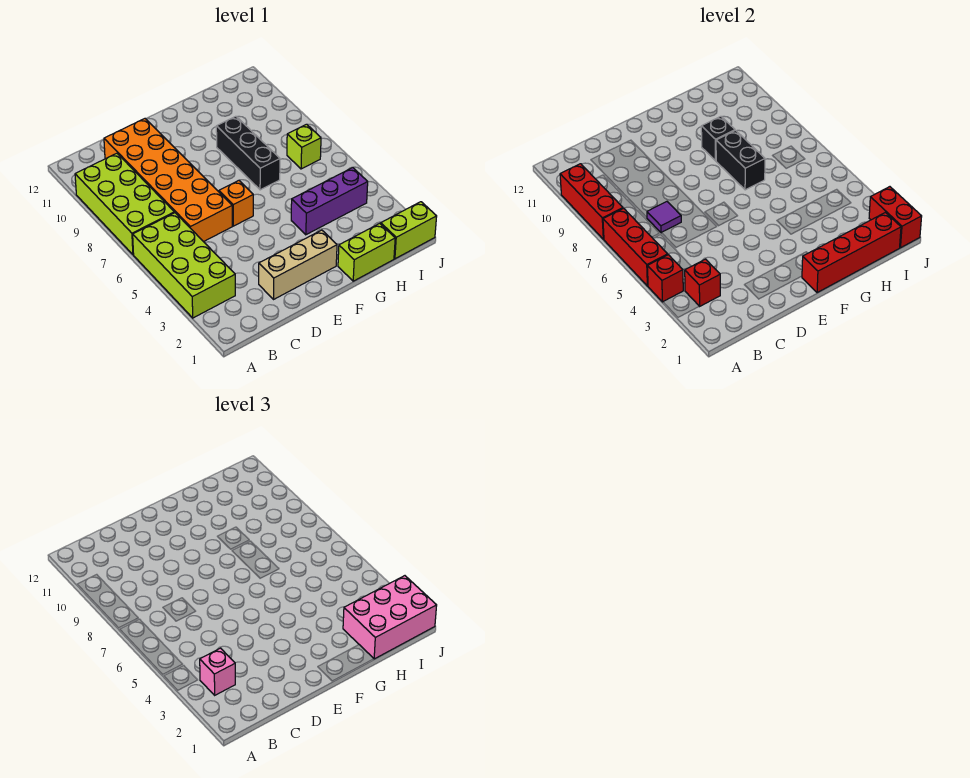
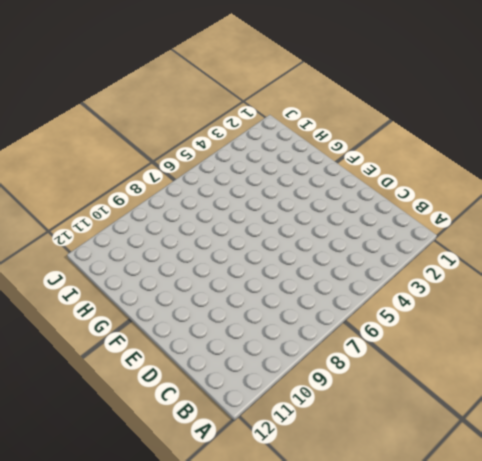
none -> lime 2x4 brick [133,213,235,318]
none -> lime 2x4 brick [75,153,174,255]
none -> orange 2x6 brick [104,119,232,242]

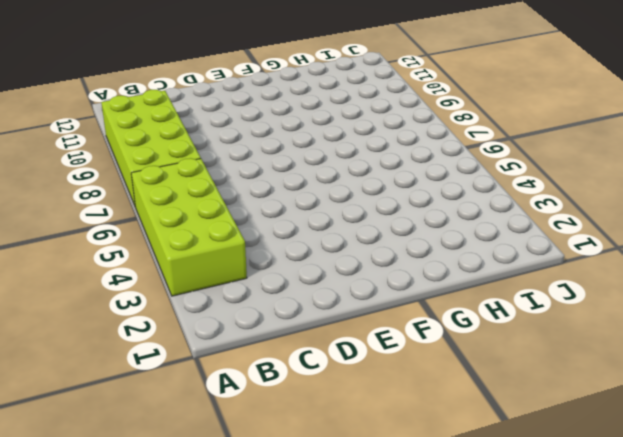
none -> orange 2x6 brick [104,119,232,242]
none -> tan 1x3 brick [259,230,337,299]
none -> orange 1x1 brick [219,180,253,226]

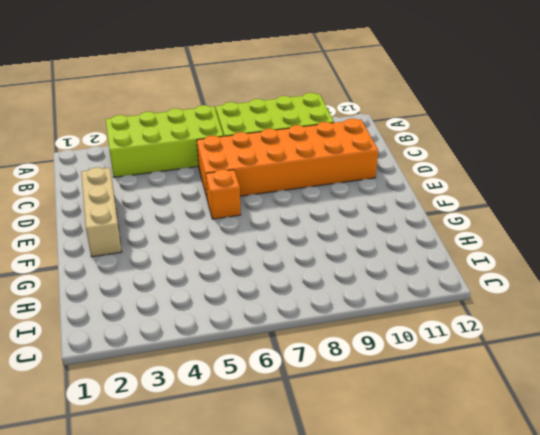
none -> lime 1x2 brick [338,223,395,281]
none -> purple 1x3 brick [291,168,368,235]
none -> black 1x3 brick [216,116,280,190]

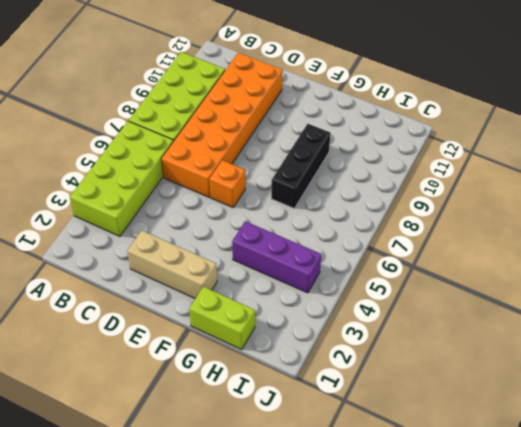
none -> lime 1x2 brick [381,202,437,259]
none -> lime 1x1 brick [287,124,321,169]
none -> red 1x1 brick [647,255,683,302]

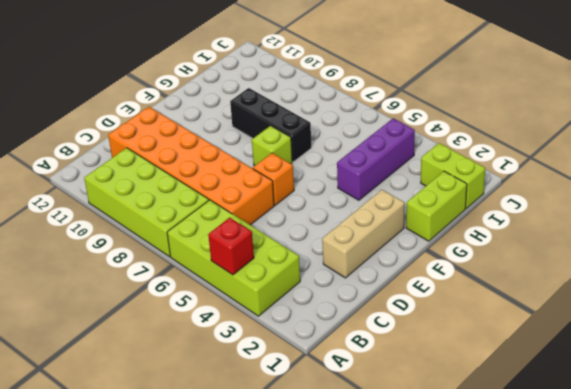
lime 1x1 brick [252,126,292,166] -> lime 1x1 brick moved to [287,124,321,169]
lime 1x2 brick [421,143,485,208] -> lime 1x2 brick turned to [381,202,437,259]
none -> red 1x3 brick [603,208,668,286]
none -> red 1x3 brick [560,164,623,239]
none -> red 1x1 brick [685,259,720,306]

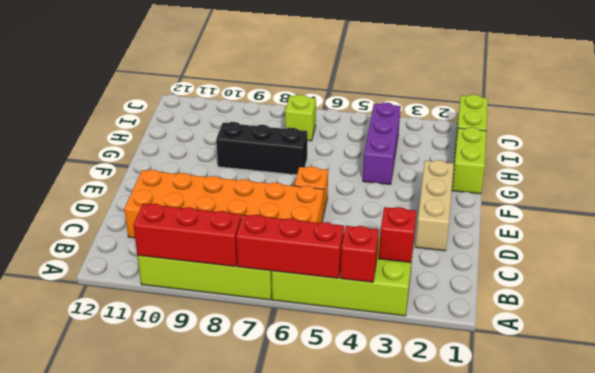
none -> purple 1x1 tile [647,202,681,233]
none -> red 1x4 brick [802,212,901,293]
none -> black 1x2 brick [716,130,765,190]

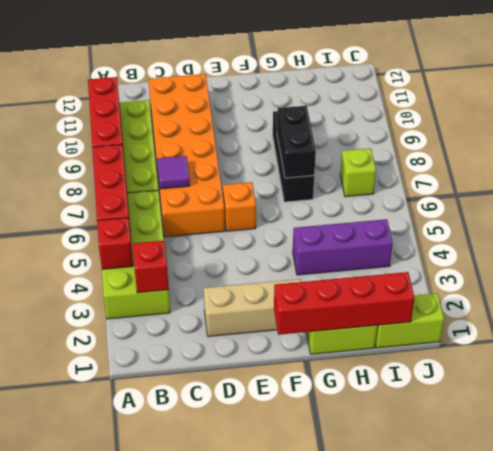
none -> black 1x1 brick [701,116,735,161]
none -> red 1x2 brick [869,187,922,248]
none -> pink 1x1 brick [200,648,235,695]

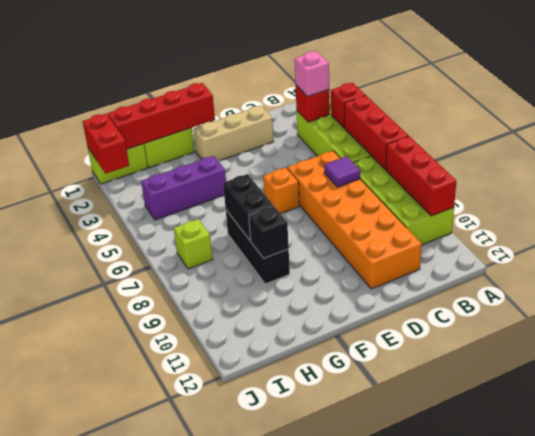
none -> pink 2x3 brick [343,576,437,659]

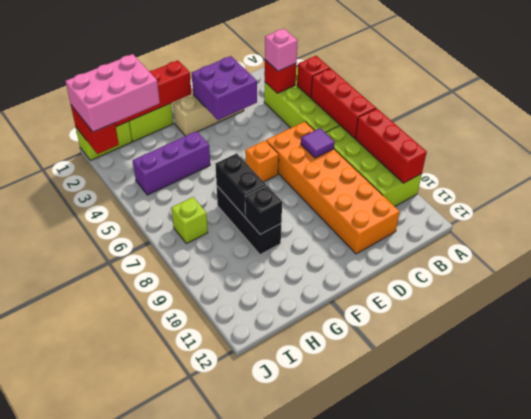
purple 2x2 brick [192,56,257,120] -> none

